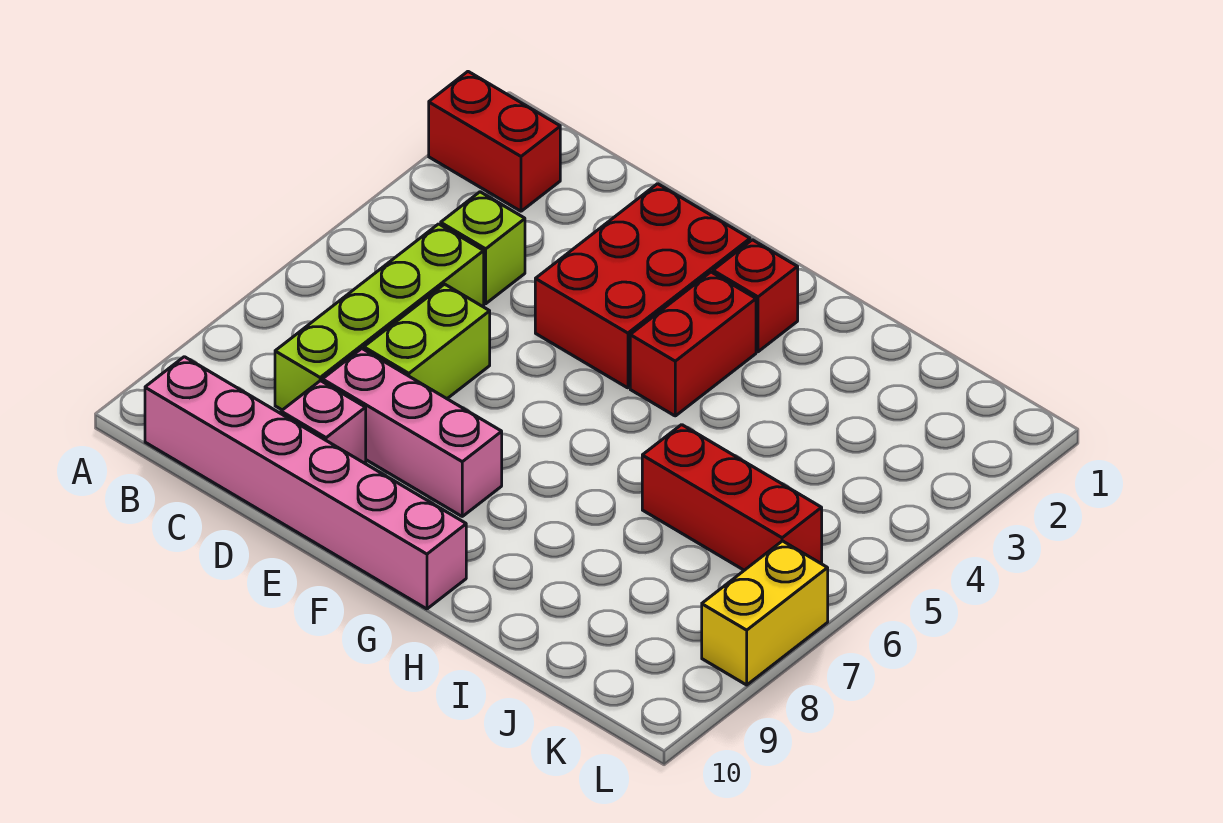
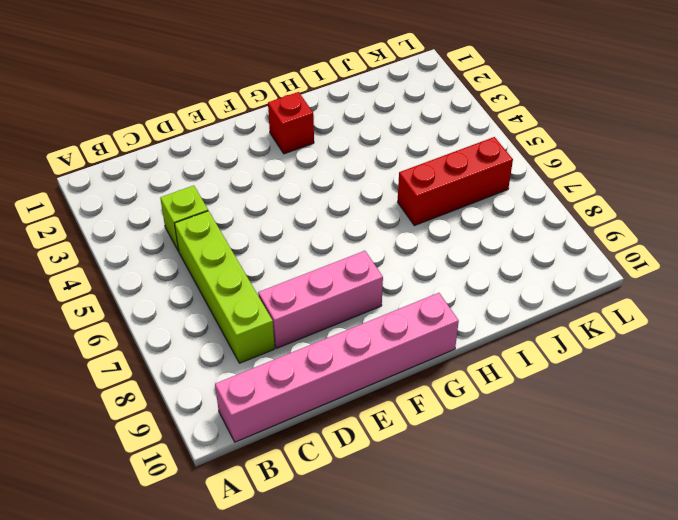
none -> red 1x2 brick [429,72,560,211]
none -> lime 1x2 brick [364,284,490,399]
none -> pink 1x1 brick [281,381,366,463]

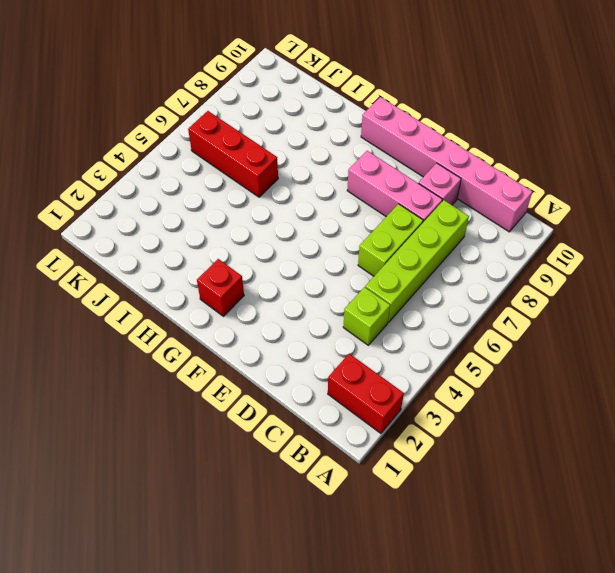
none -> red 2x3 brick [535,184,750,388]
none -> red 1x2 brick [630,272,756,416]
none -> yellow 1x2 brick [702,541,828,685]

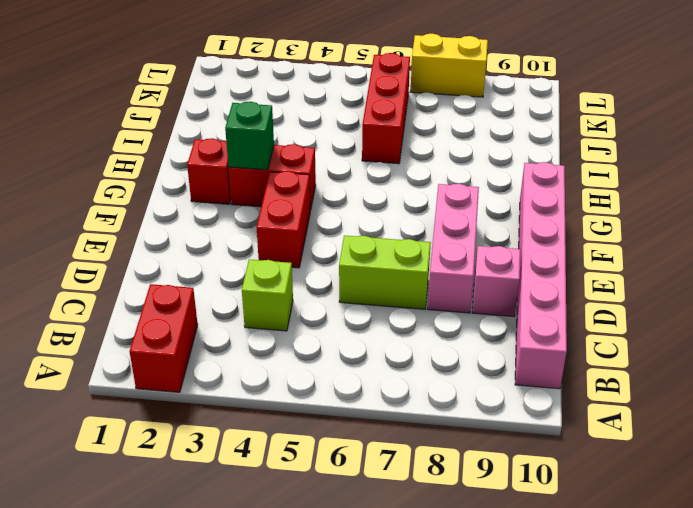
red 1x2 brick [257,171,310,268] -> red 2x3 brick [535,184,750,388]
green 1x1 brick [225,101,274,170] -> none
none -> lime 1x4 brick [275,224,484,410]

